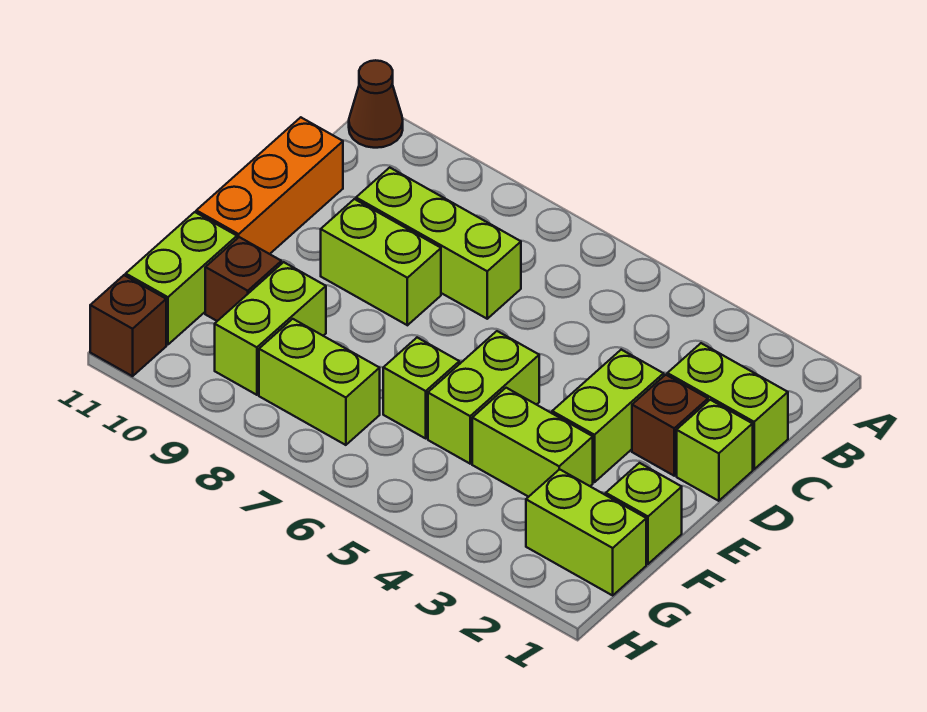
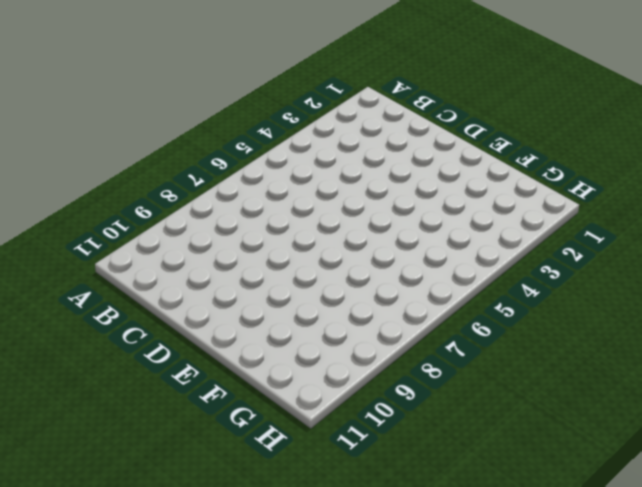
none -> brown 1x1 cone [349,60,403,148]
none -> lime 1x2 brick [667,343,788,469]
none -> lime 1x3 brick [356,168,521,319]

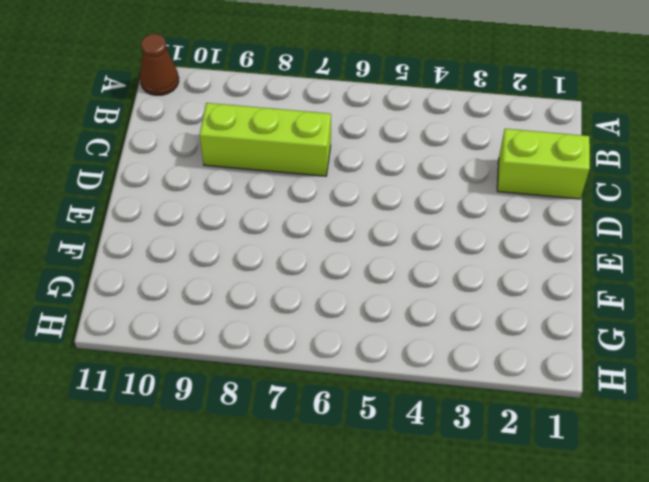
none -> orange 1x3 brick [196,117,343,254]
none -> lime 1x1 brick [677,400,753,501]
none -> brown 1x1 brick [632,375,708,476]

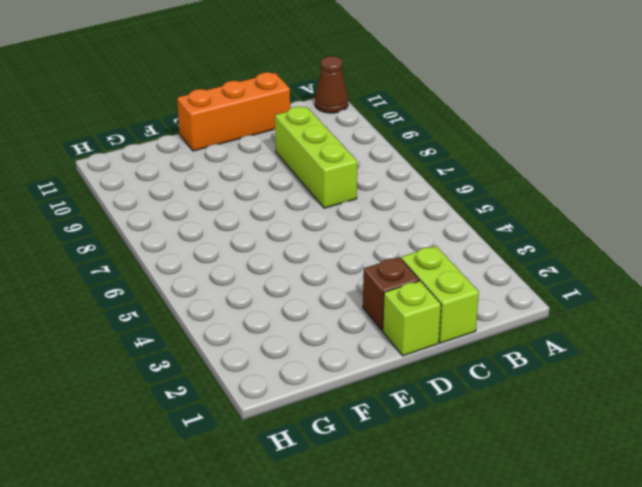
none -> lime 1x2 brick [552,350,664,482]
none -> lime 1x2 brick [321,199,441,325]
none -> lime 1x2 brick [428,331,539,464]

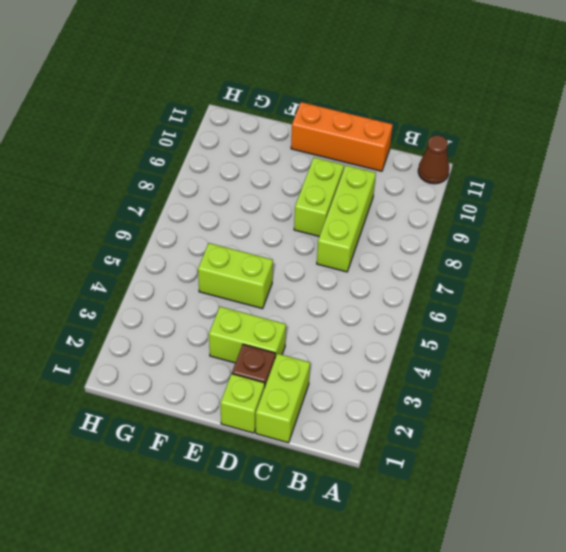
none -> lime 1x1 brick [606,463,682,564]
none -> lime 1x2 brick [472,388,593,497]
none -> lime 1x1 brick [383,338,459,438]

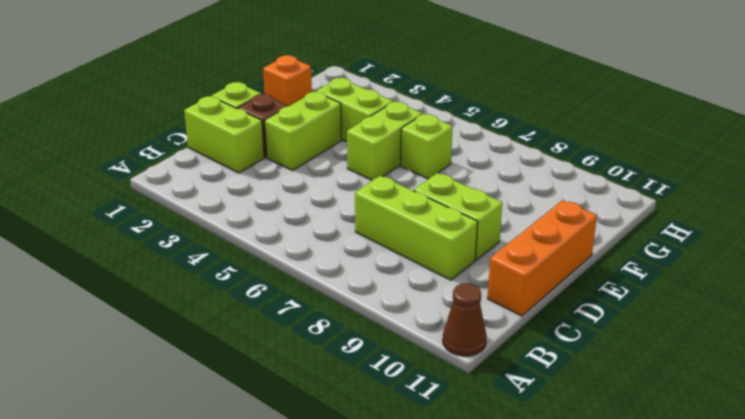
orange 1x1 brick [263,55,312,106] -> lime 1x1 brick [606,463,682,564]
none -> lime 1x2 brick [215,262,326,395]
none -> brown 1x1 brick [205,237,281,321]
none -> lime 1x2 brick [126,212,237,345]

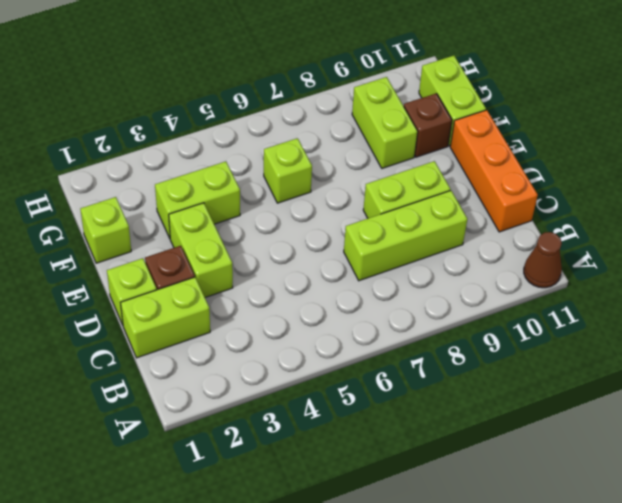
none -> lime 1x2 brick [428,331,539,464]
none -> lime 1x2 brick [526,469,646,595]
none -> lime 1x2 brick [259,319,380,445]

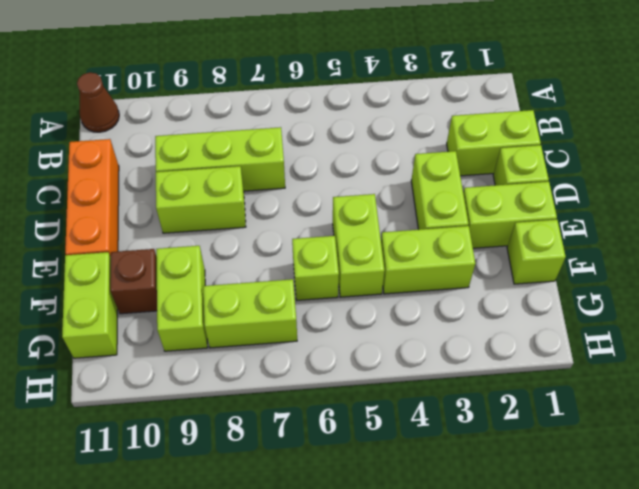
lime 1x2 brick [463,182,557,248] -> lime 1x2 brick moved to [526,469,646,595]
none -> brown 1x1 brick [632,375,708,476]
none -> brown 1x1 brick [90,275,166,376]

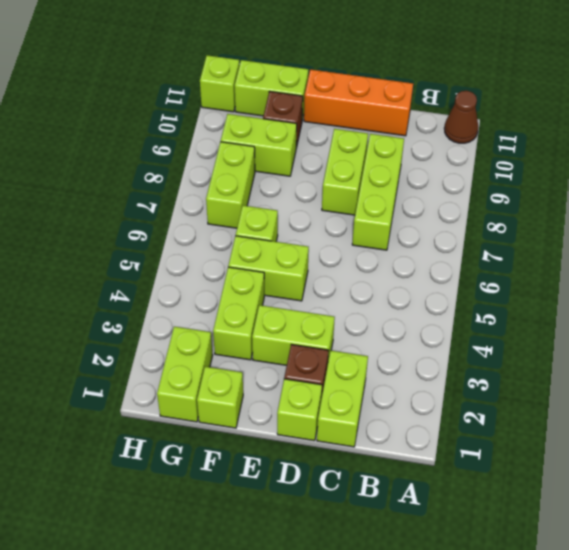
lime 1x1 brick [200,55,239,112] -> brown 1x1 brick [90,275,166,376]

